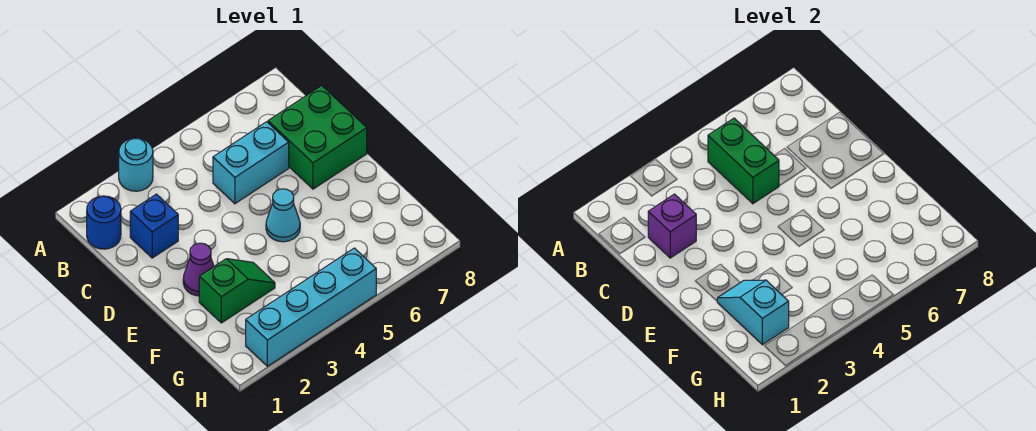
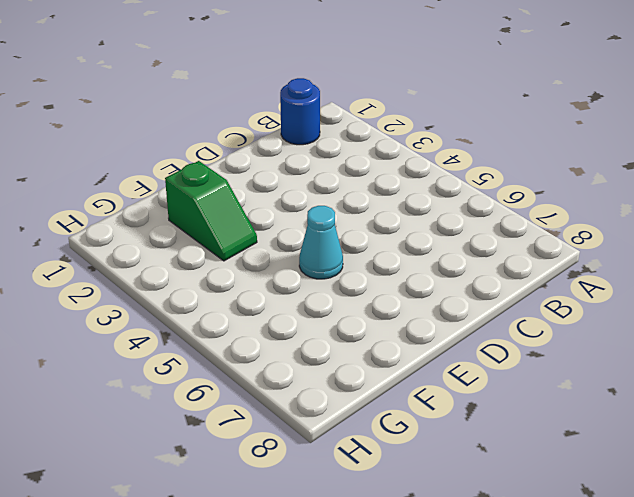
none -> cyan 1x1 round brick [119,138,153,191]
none -> blue 1x1 brick [130,194,178,258]
none -> cyan 1x2 brick [213,122,289,204]

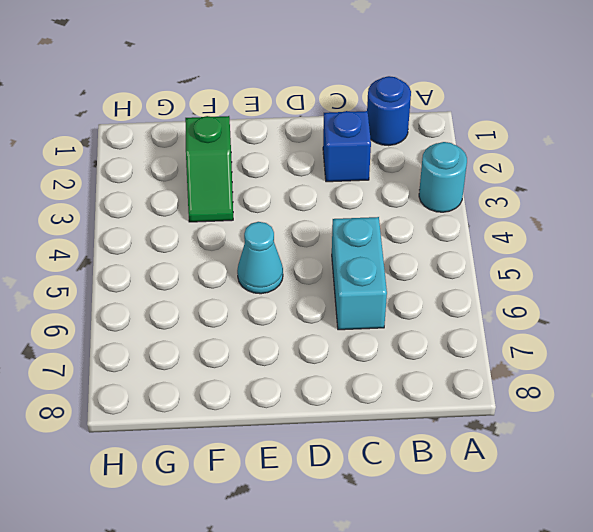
none -> green 2x2 brick [268,86,367,189]
none -> purple 1x1 cone [183,243,214,296]
none -> cyan 1x4 brick [246,248,376,366]

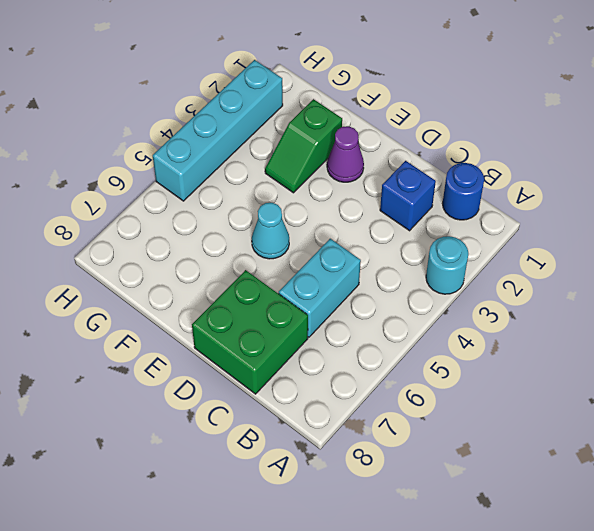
none -> green 1x2 brick [708,118,779,204]
none -> purple 1x1 brick [648,194,696,258]
none -> cyan 1x2 slope [717,280,789,345]

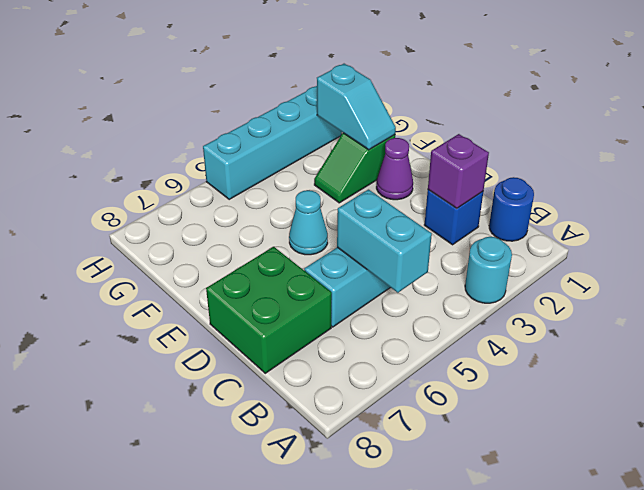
cyan 1x2 brick [337,190,432,293] -> green 1x2 brick [708,118,779,204]

